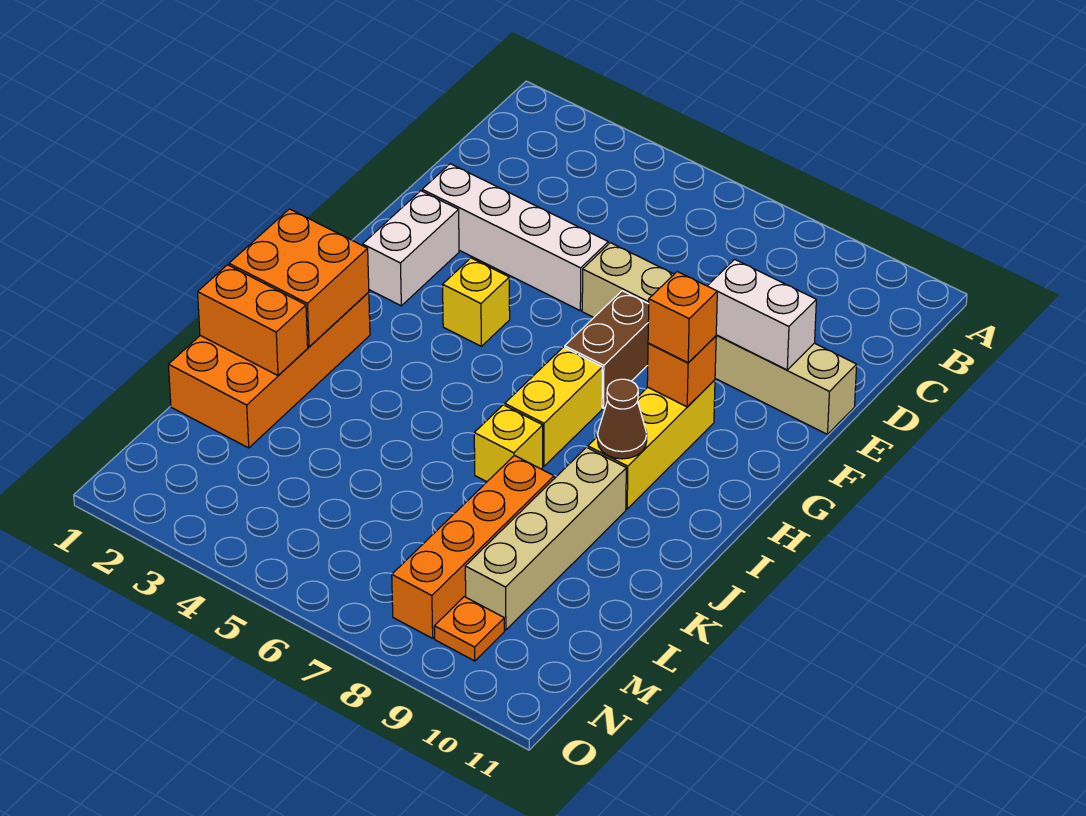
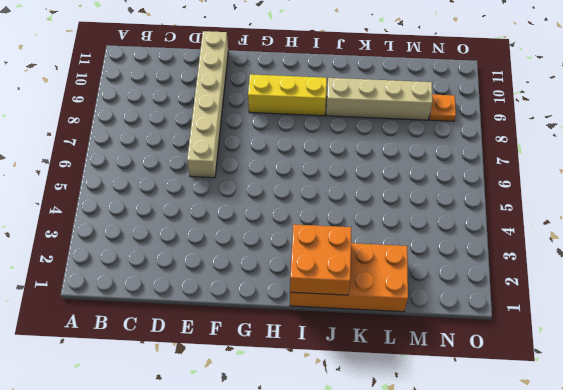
none -> white 1x4 brick [422,164,608,311]
none -> white 1x2 brick [363,191,459,306]
none -> brown 1x2 brick [565,291,649,408]

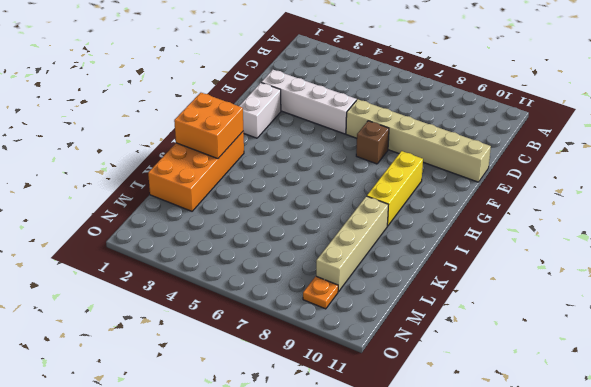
brown 1x1 brick [356,121,389,164] -> brown 1x2 brick [565,291,649,408]
none -> yellow 1x1 brick [443,258,510,346]
none -> yellow 1x2 brick [505,347,602,466]
none -> yellow 1x1 brick [474,405,543,482]

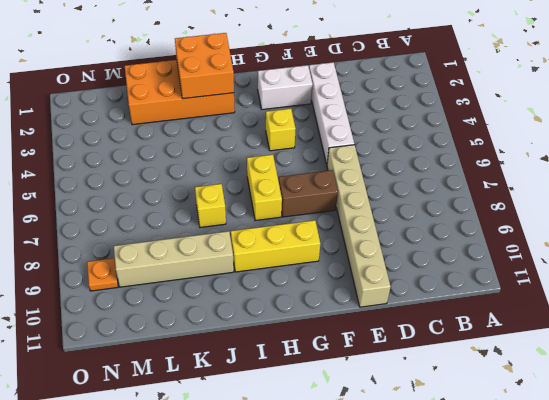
yellow 1x2 brick [247,155,282,221] -> yellow 1x2 brick turned to [505,347,602,466]
none -> orange 1x4 brick [392,456,554,638]
none -> white 1x2 brick [708,259,816,370]
none -> orange 1x1 brick [647,336,716,407]

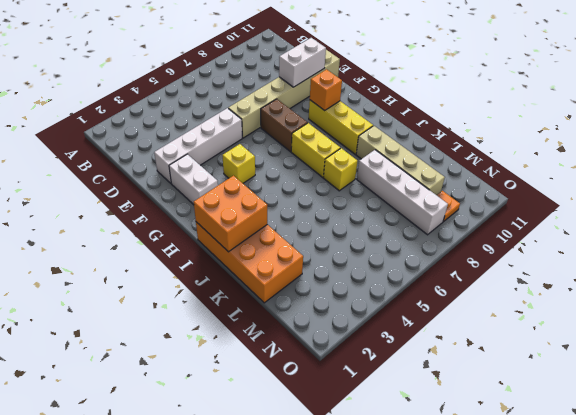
white 1x4 brick [357,150,448,235] -> orange 1x4 brick [392,456,554,638]
none -> brown 1x1 cone [598,379,647,459]
none -> orange 1x2 brick [198,265,308,375]
none -> orange 1x1 brick [648,272,717,363]

